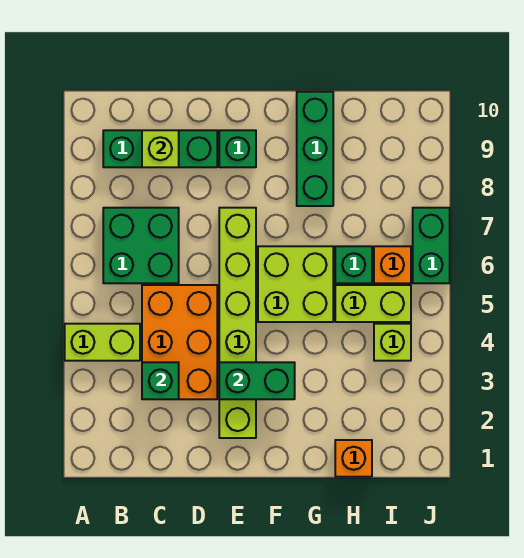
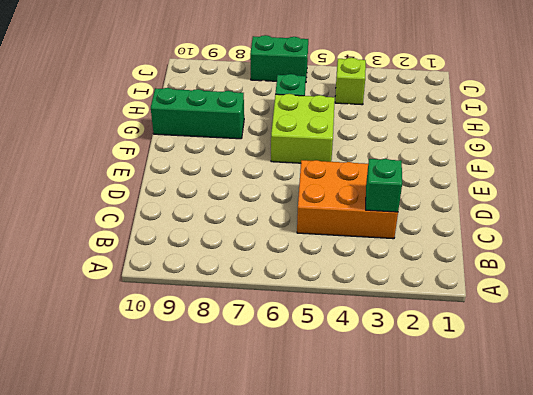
none -> lime 1x2 brick [65,324,140,361]
none -> green 2x2 brick [103,208,179,283]
none -> green 1x3 brick [103,130,217,167]

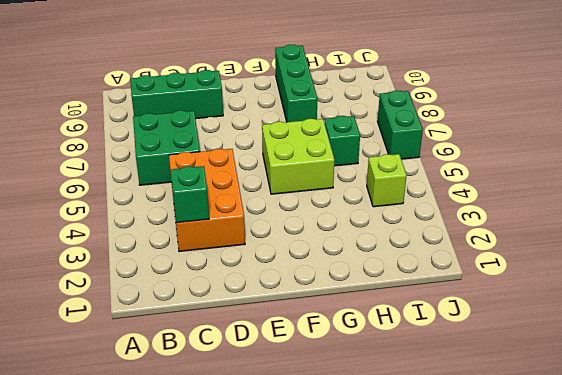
none -> lime 1x2 brick [65,324,140,361]
none -> lime 1x6 brick [219,208,256,438]
none -> green 1x1 brick [219,130,256,167]

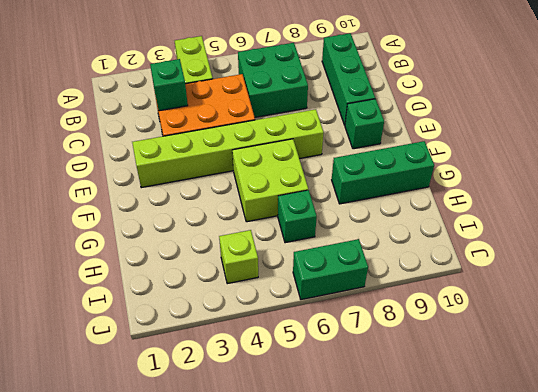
none -> orange 1x1 brick [335,440,372,477]
none -> lime 1x2 brick [335,285,411,322]
none -> orange 1x1 brick [374,246,411,283]

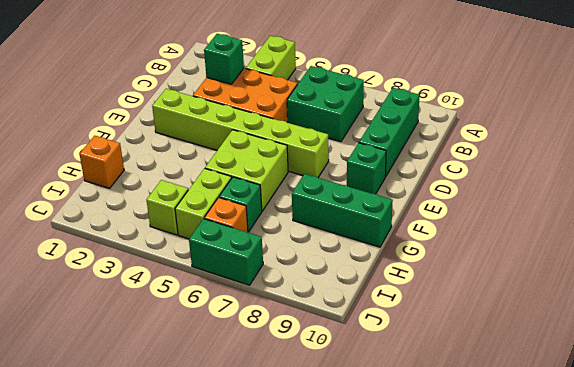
none -> lime 1x1 brick [142,130,179,167]
none -> green 1x2 brick [219,362,295,399]

